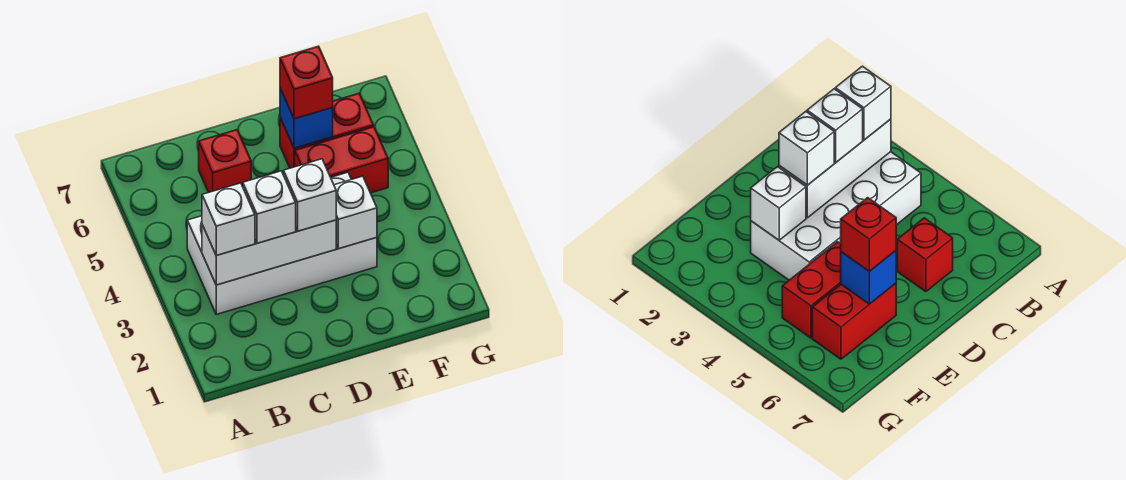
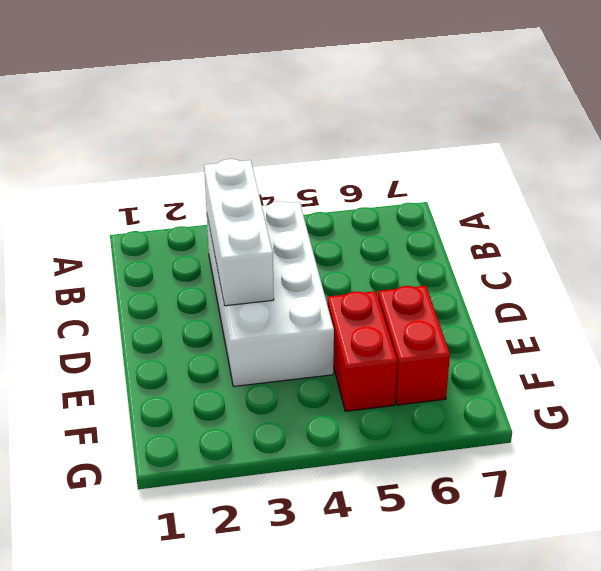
none -> red 1x1 brick [199,130,251,193]
none -> white 1x1 brick [334,176,377,249]

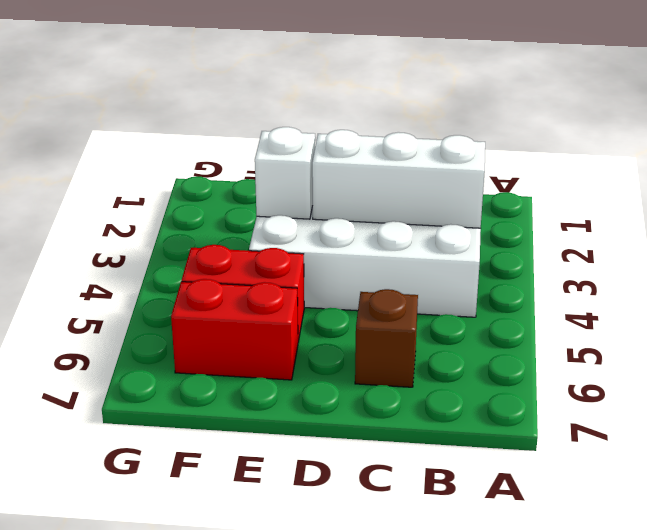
brown 1x1 brick [355,289,418,387] -> red 1x1 brick [199,130,251,193]
none -> blue 1x1 brick [280,88,333,148]
none -> white 1x1 brick [202,183,255,255]

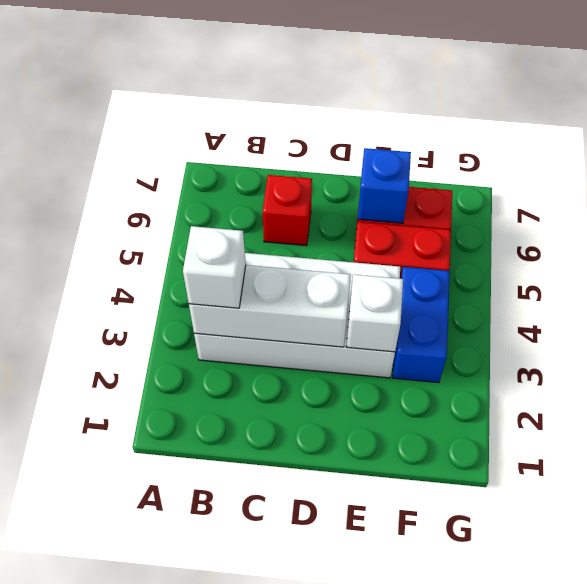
blue 1x2 brick [393,267,450,382] -> none
none -> white 1x1 brick [243,171,296,243]
none -> white 1x1 brick [284,159,336,231]

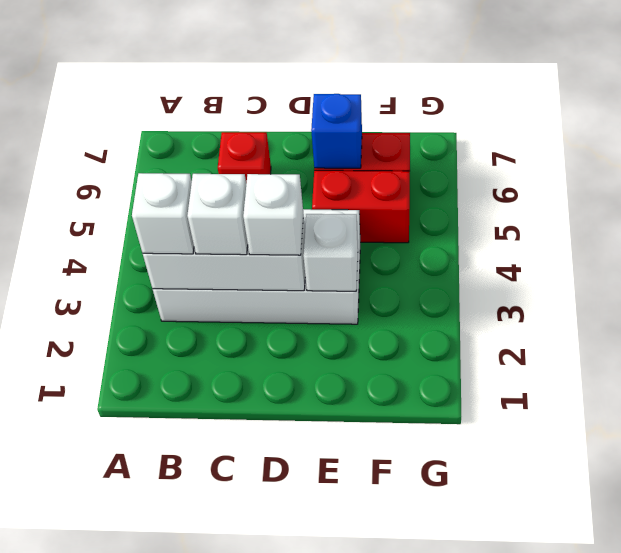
none -> red 1x1 brick [280,46,333,119]

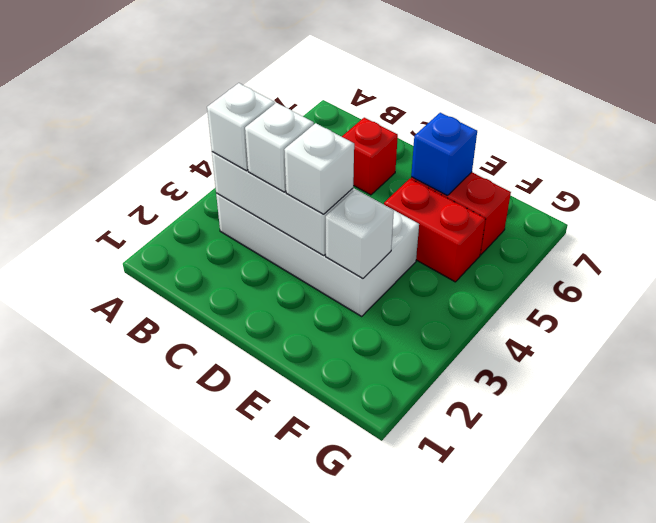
none -> red 1x1 brick [280,46,333,119]

